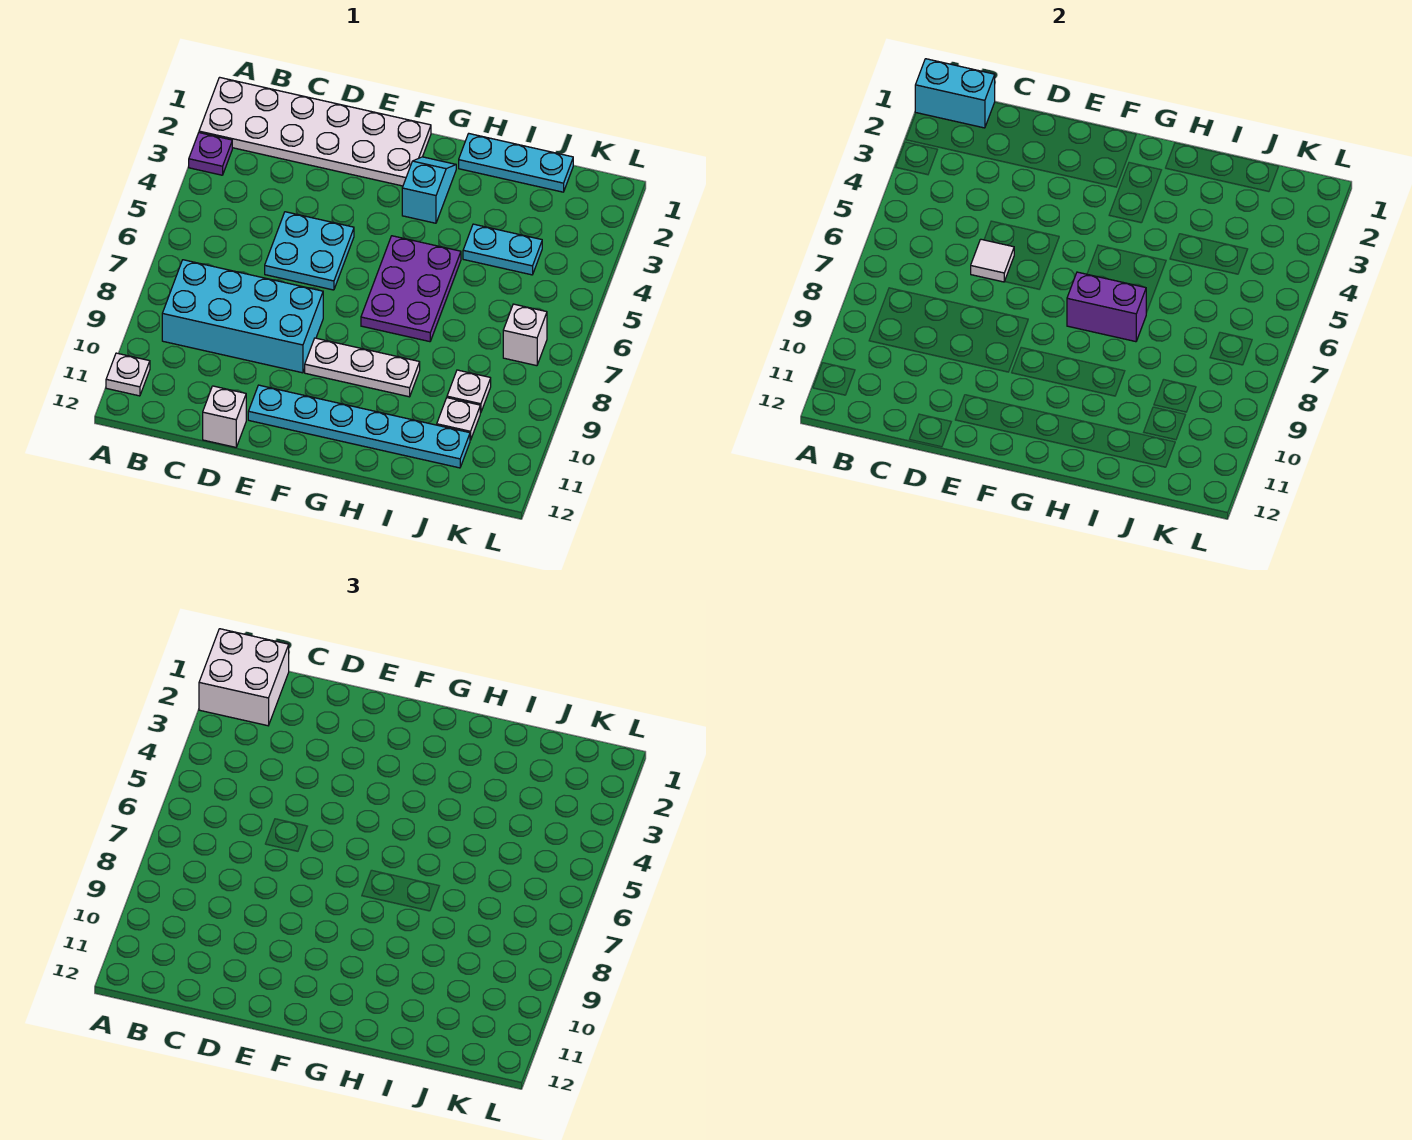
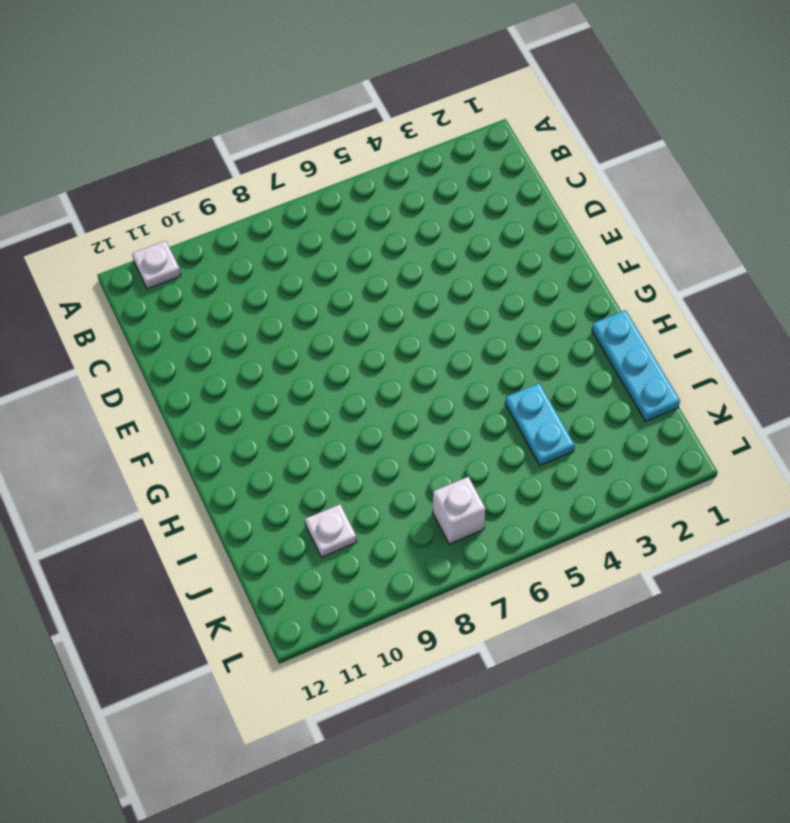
none -> white 2x6 plate [199,77,431,186]
none -> purple 1x1 plate [189,133,232,175]
none -> cyan 2x4 brick [162,260,323,373]

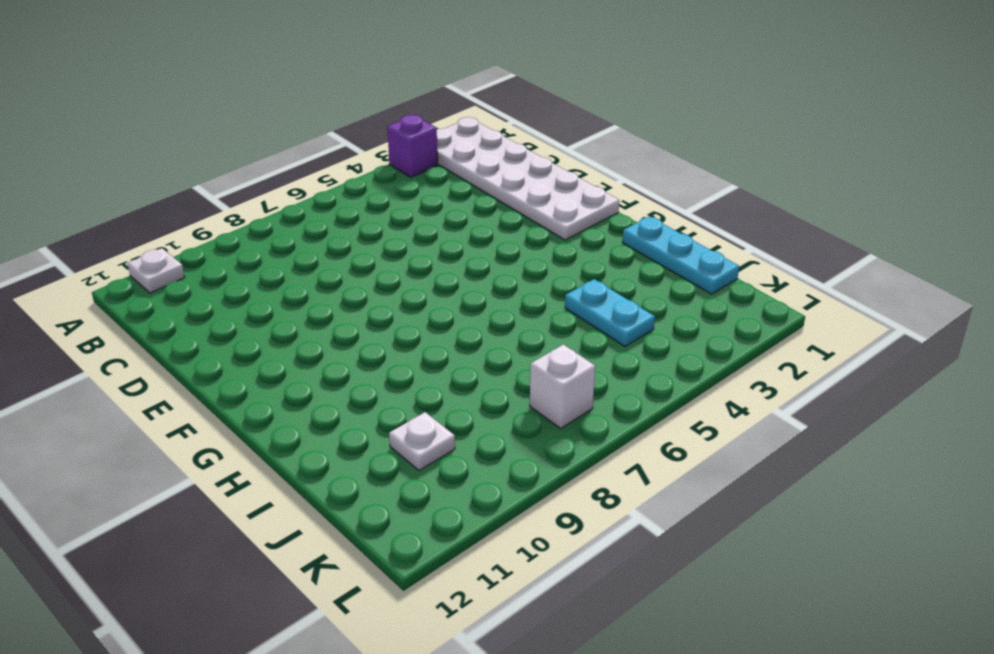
purple 1x1 brick [387,115,438,177] -> purple 1x1 plate [189,133,232,175]
none -> cyan 2x4 brick [162,260,323,373]
none -> cyan 2x2 plate [265,212,354,290]
none -> white 1x1 brick [203,386,246,447]

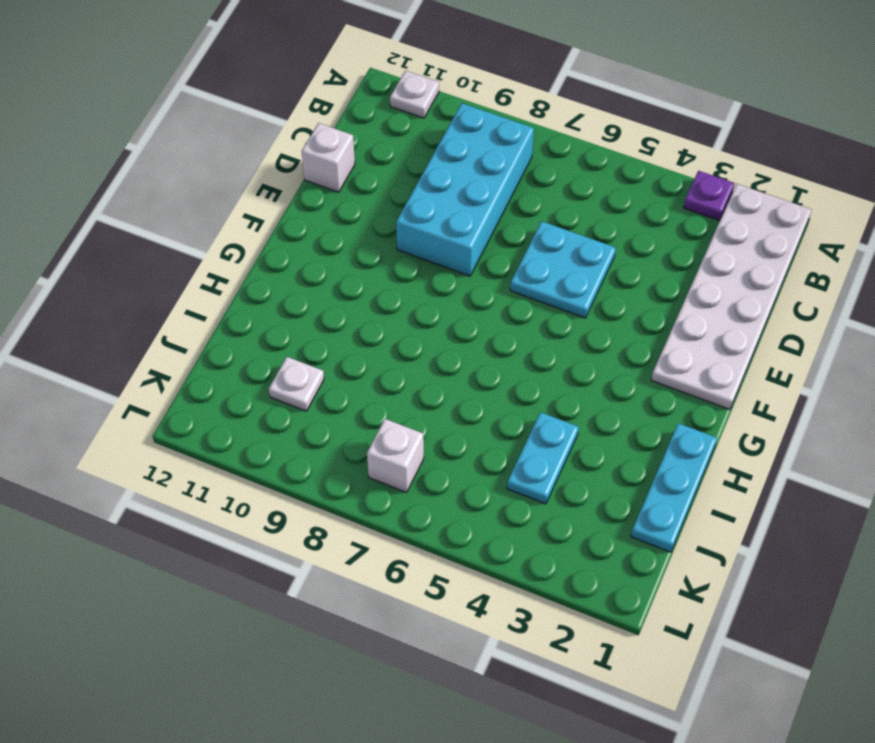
none -> cyan 1x6 plate [248,385,470,468]
none -> white 1x3 plate [305,338,420,397]
none -> cyan 1x2 slope [402,157,456,223]

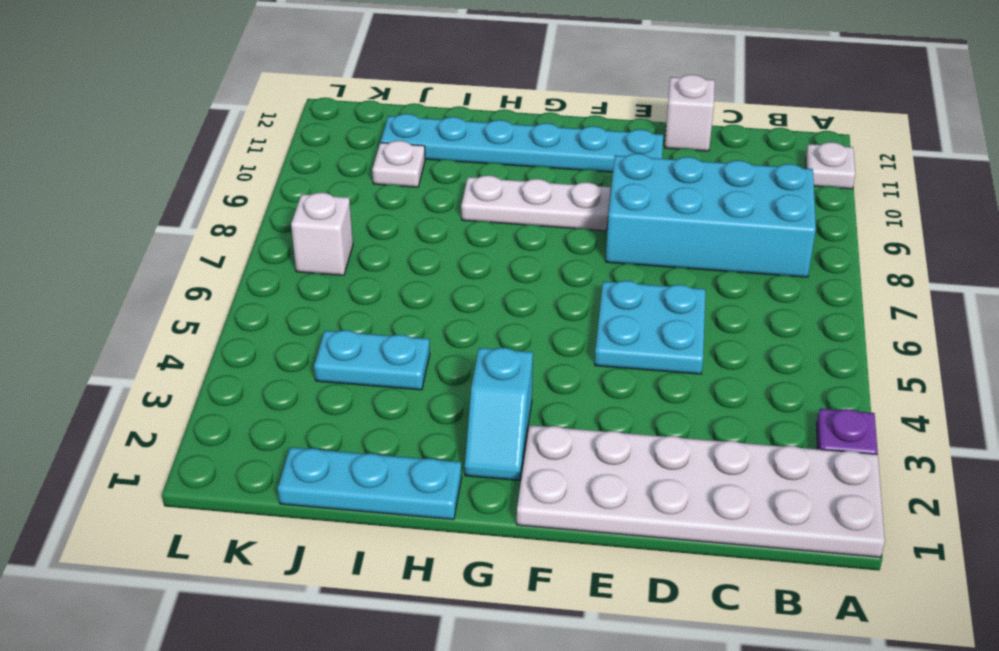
none -> purple 2x3 plate [361,236,461,342]
none -> white 1x1 plate [447,370,491,413]
none -> cyan 1x2 brick [915,59,995,128]

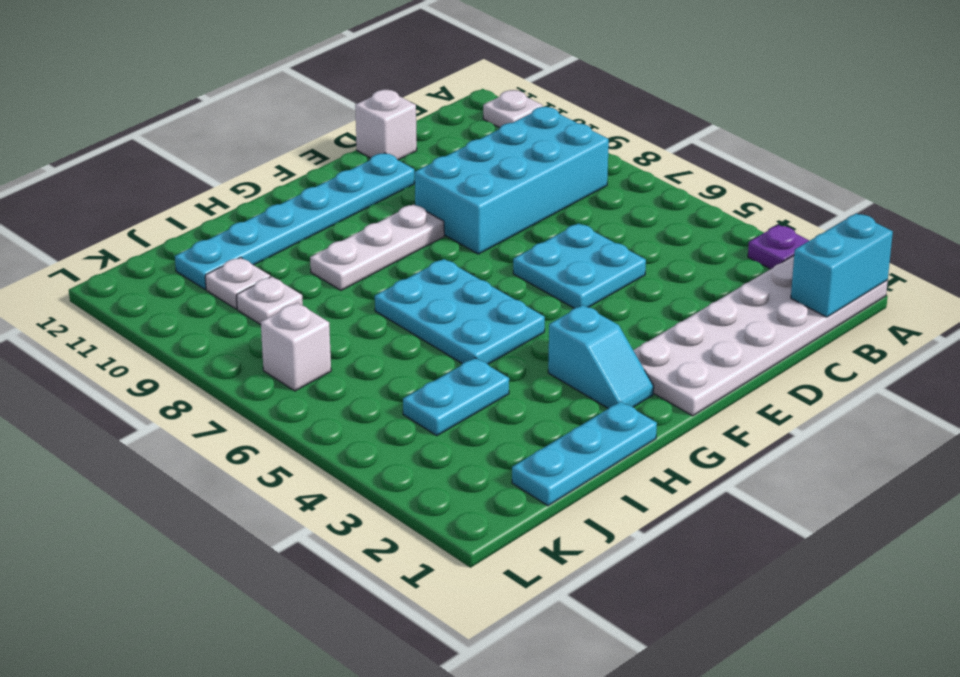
cyan 2x3 plate [375,259,545,364] -> purple 2x3 plate [361,236,461,342]
none -> white 1x1 tile [971,239,1014,282]
none -> purple 1x2 brick [1067,272,1146,342]
none -> white 2x2 brick [199,629,289,726]

